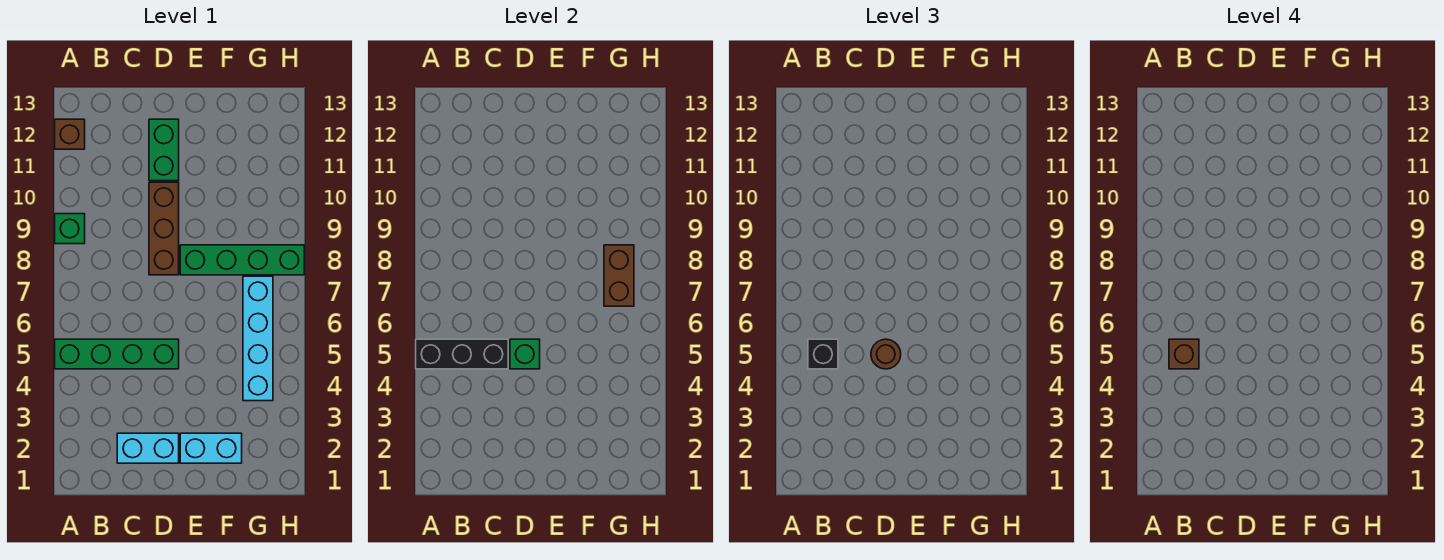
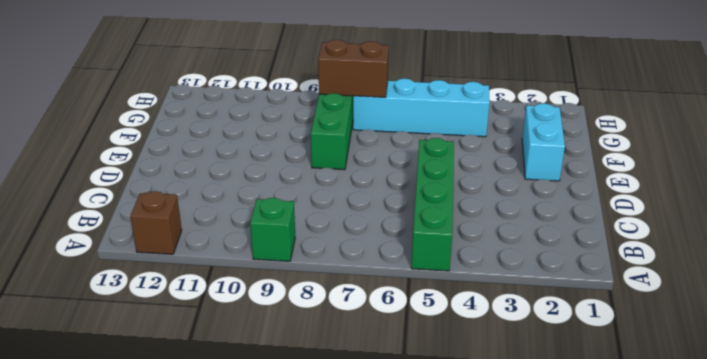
none -> cyan 1x2 brick [117,433,179,463]
none -> brown 1x3 brick [149,182,179,275]
none -> green 1x2 brick [149,119,179,181]

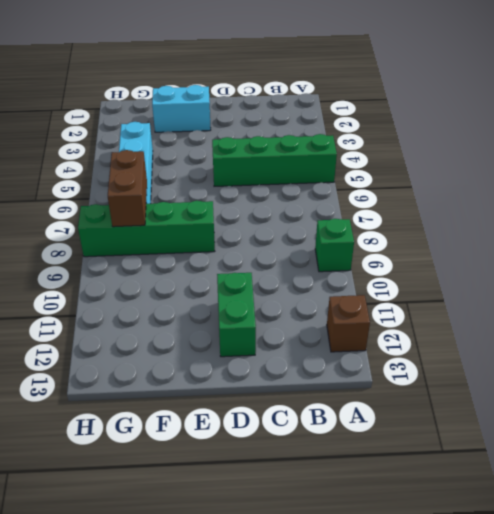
none -> cyan 1x2 brick [117,433,179,463]
none -> brown 1x3 brick [149,182,179,275]
none -> black 1x3 brick [416,339,508,369]

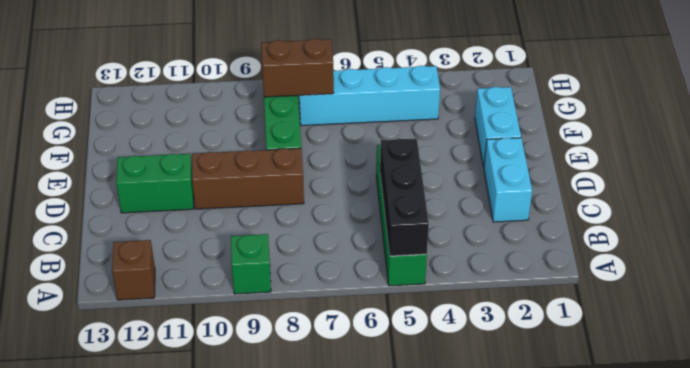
none -> green 1x1 brick [510,339,540,369]
none -> black 1x1 brick [808,339,838,369]
none -> brown 1x1 round brick [871,339,901,369]

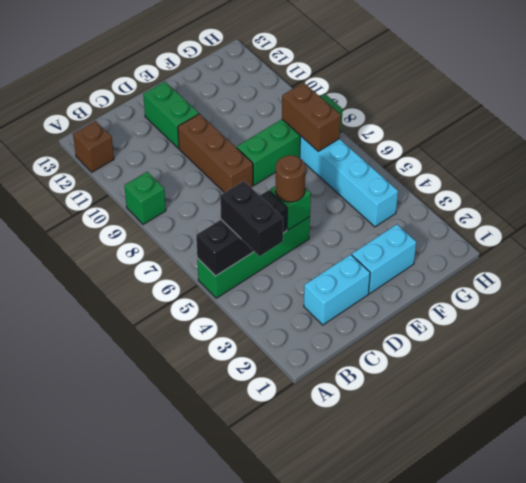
black 1x2 brick [220,181,283,256] -> black 1x1 brick [808,339,838,369]
none -> brown 1x1 brick [1169,339,1199,369]

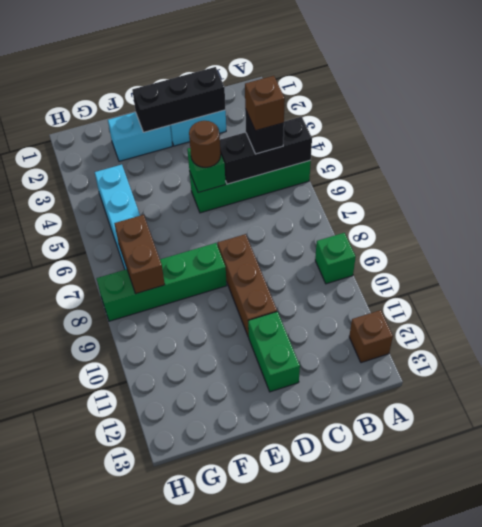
black 1x3 brick [132,67,226,132] -> none

